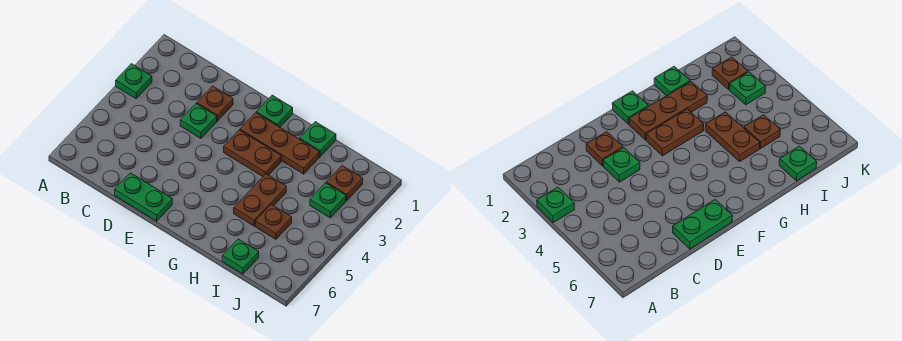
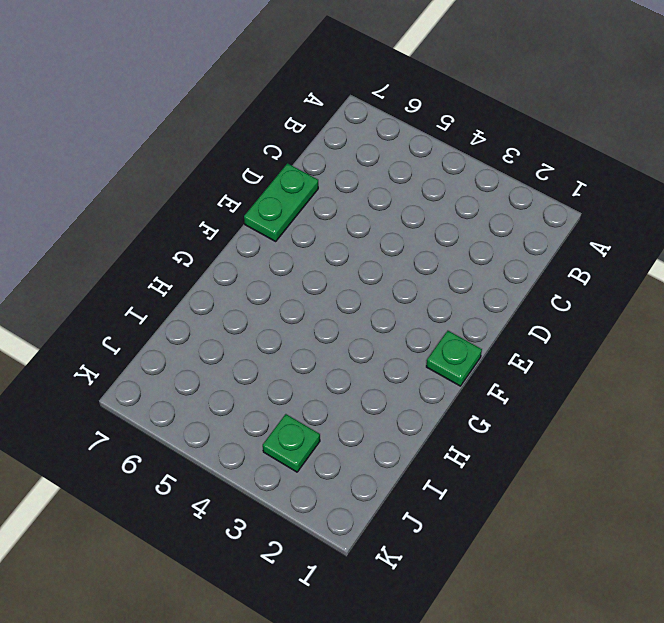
none -> green 1x1 plate [116,64,152,99]
none -> brown 1x1 plate [197,86,233,121]
none -> green 1x1 plate [180,104,217,138]

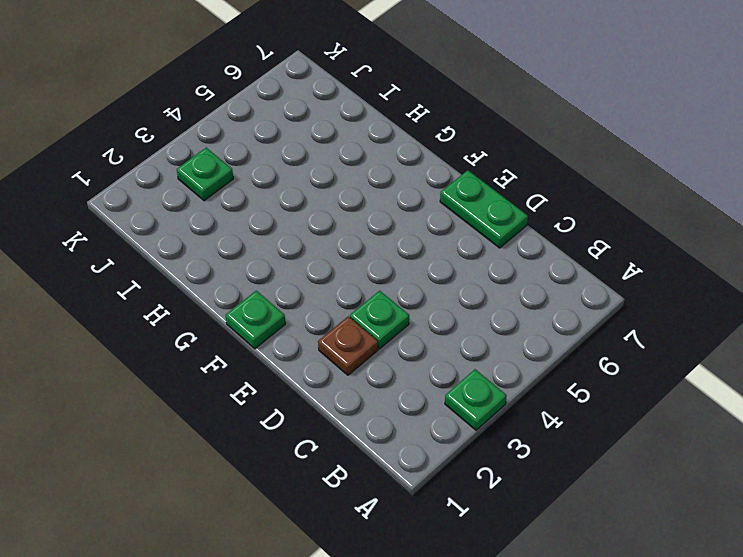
none -> brown 1x3 plate [240,113,319,174]
none -> brown 1x2 plate [224,130,281,176]
none -> green 1x1 plate [300,122,336,157]

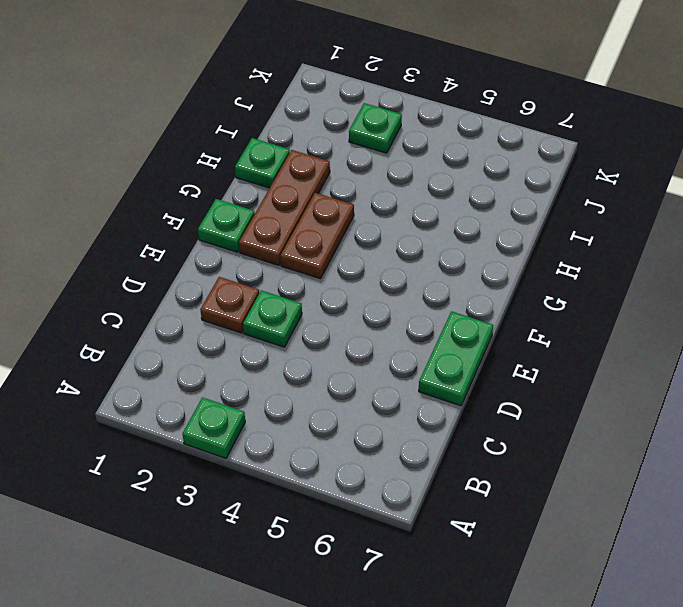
none -> brown 1x2 plate [234,174,286,226]
none -> brown 1x1 plate [255,204,292,239]
none -> green 1x1 plate [222,239,259,274]

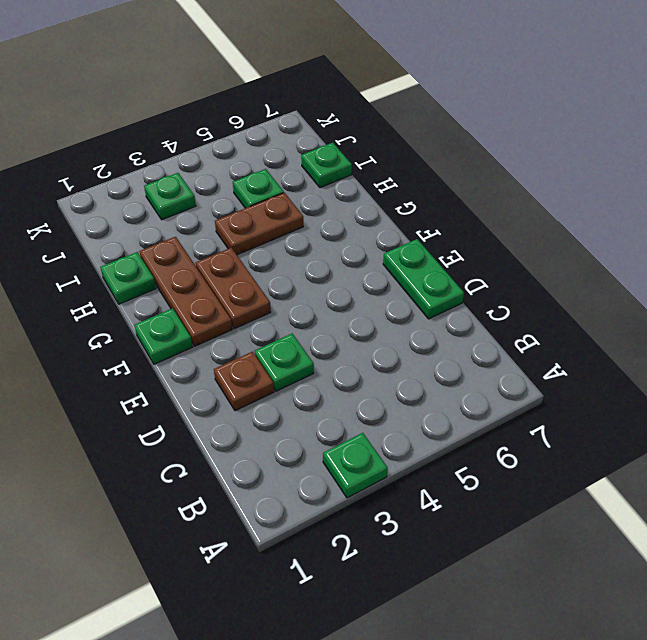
green 1x1 plate [233,169,284,208] -> brown 1x1 plate [255,204,292,239]
none -> brown 1x1 plate [326,166,363,201]

